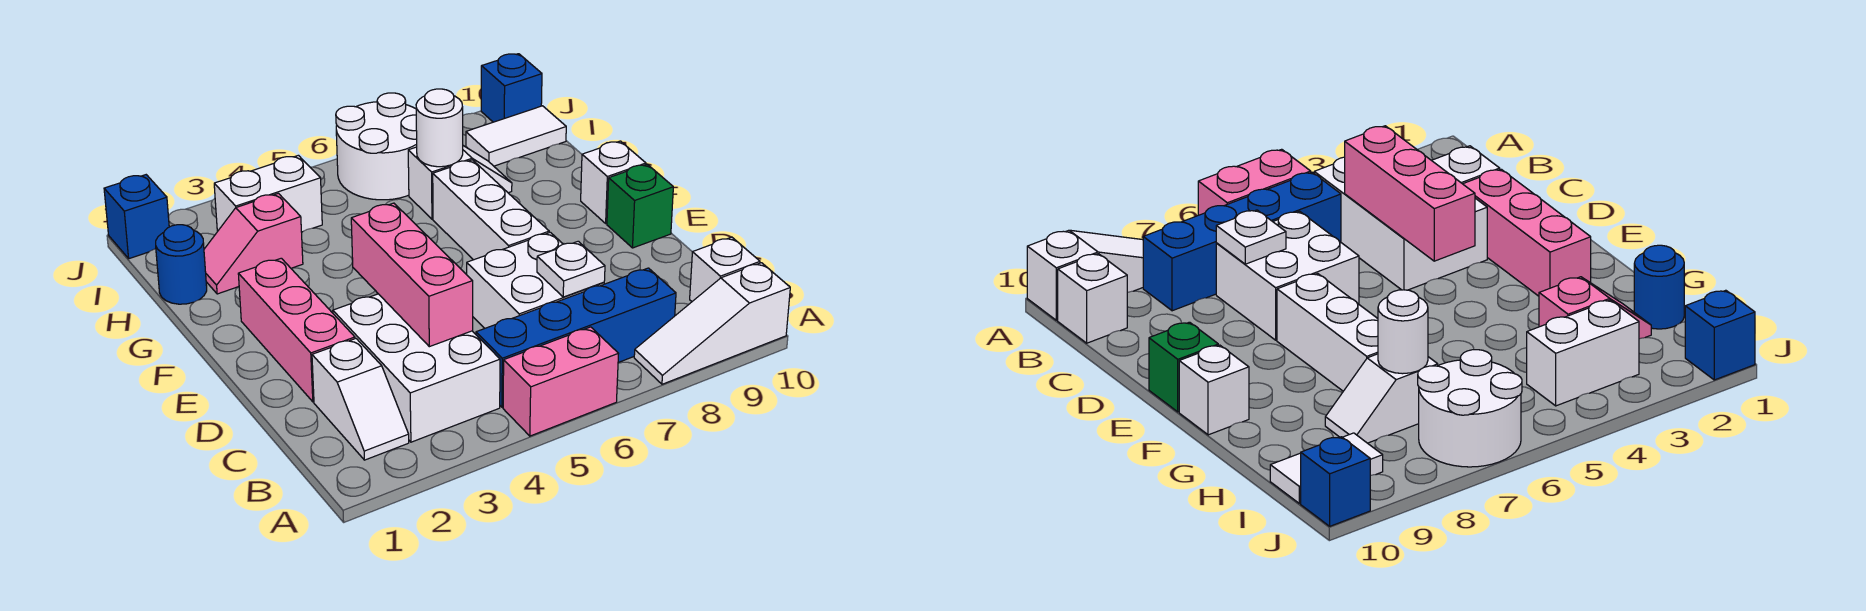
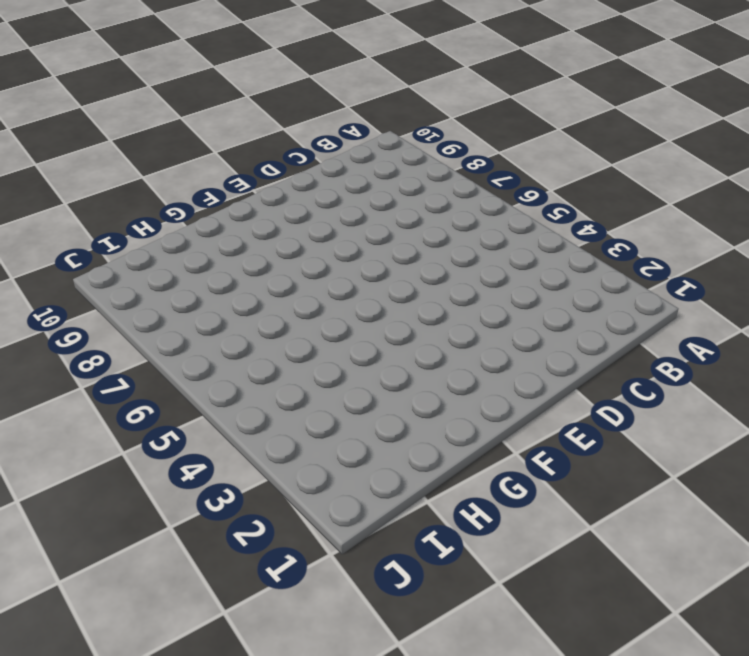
none -> pink 1x2 brick [503,327,619,436]
none -> white 1x3 slope [634,263,790,384]
none -> white 1x2 slope [312,339,409,460]

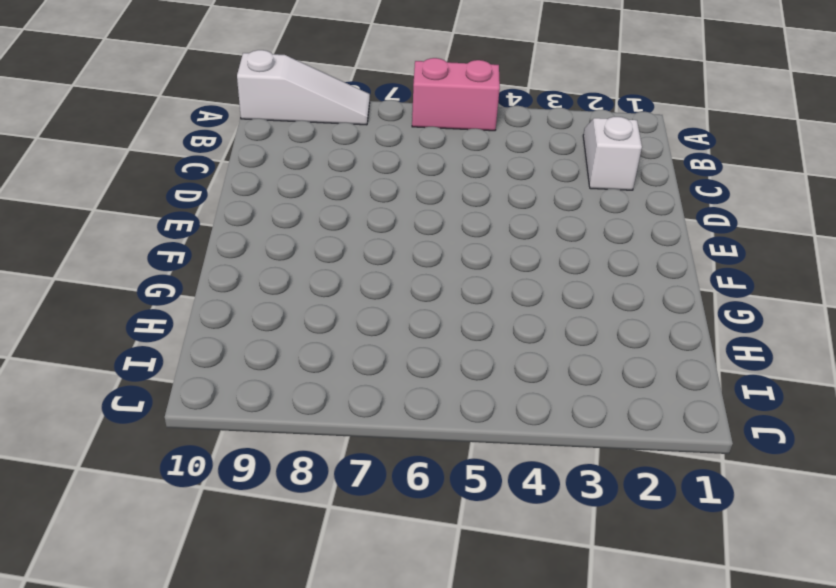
none -> white 2x3 brick [333,294,500,442]
none -> blue 1x4 brick [476,268,676,407]
none -> white 1x1 brick [690,237,760,301]

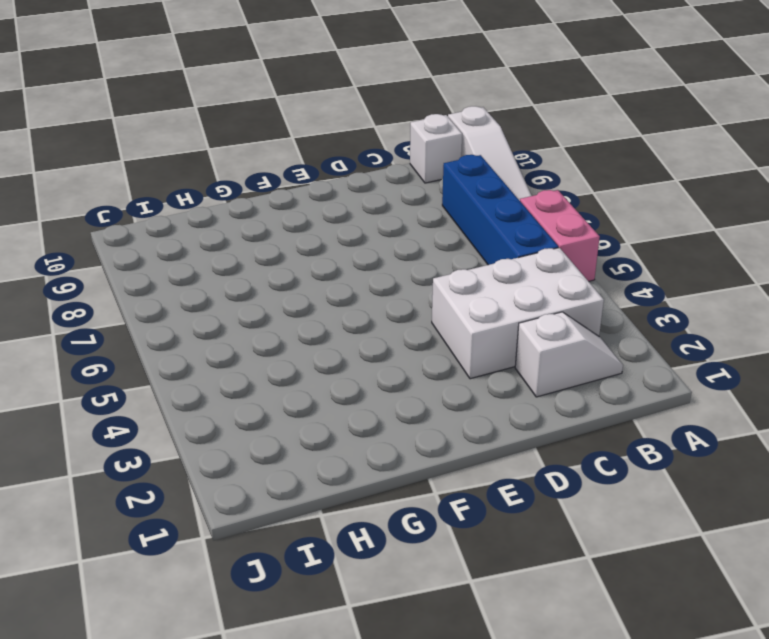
none -> white 2x2 brick [467,232,604,328]
none -> pink 1x3 brick [238,258,355,402]
none -> white 1x3 brick [433,160,549,260]

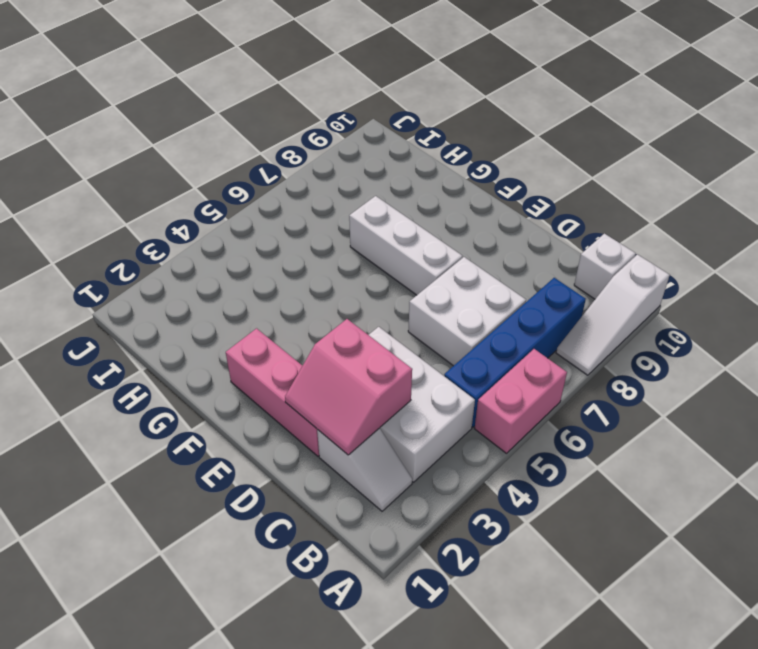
pink 2x2 slope [285,319,412,455] -> none
none -> green 1x1 brick [607,164,673,248]
none -> white 1x1 brick [581,141,646,224]
none -> blue 1x1 round brick [156,225,207,304]

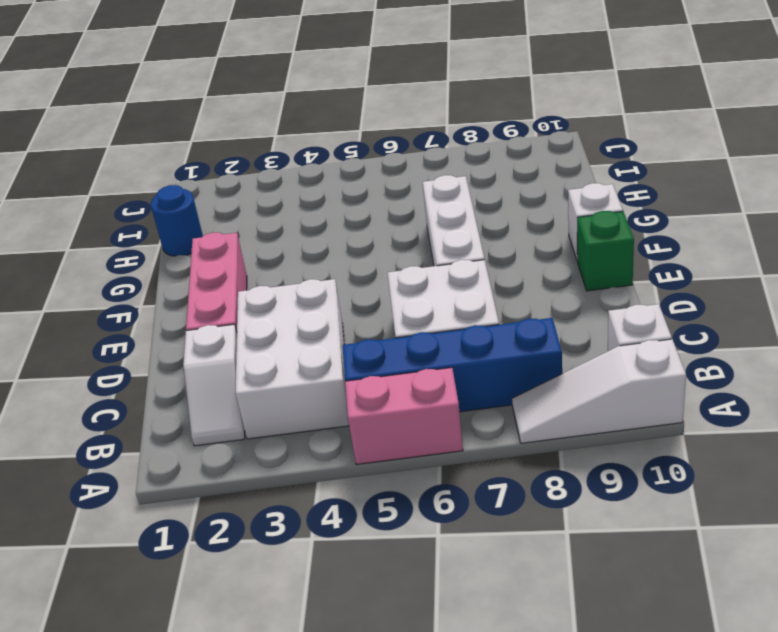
none -> pink 1x2 slope [204,193,303,294]
none -> white 1x2 slope [408,146,512,219]
none -> white 1x2 brick [214,155,322,232]

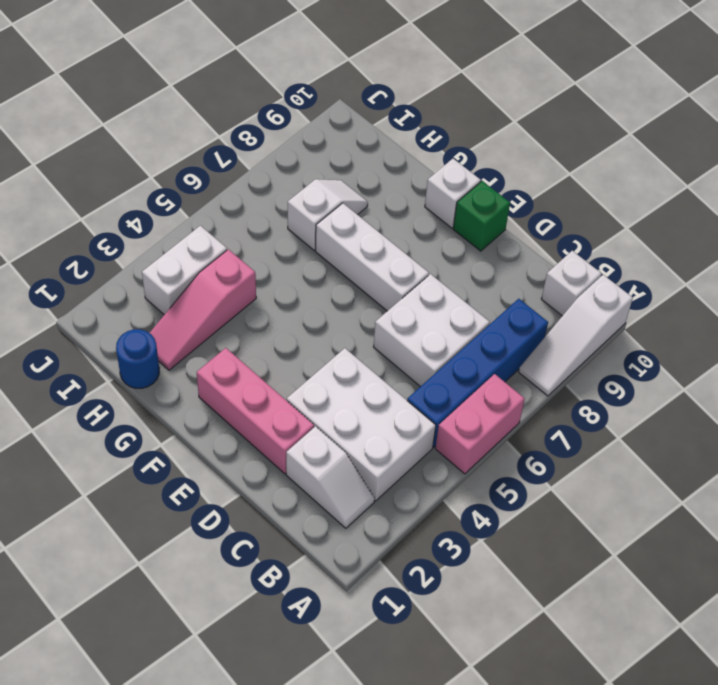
pink 1x3 slope [150,249,256,370] -> pink 1x2 slope [204,193,303,294]
none -> white 2x2 round brick [336,93,417,200]
none -> white 1x2 tile [466,106,566,166]
none -> blue 1x1 brick [104,175,169,259]

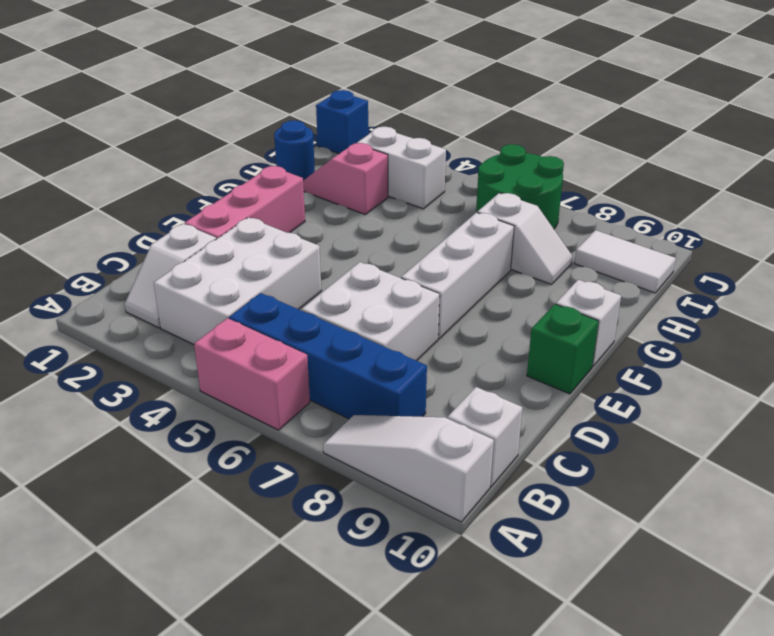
green 2x2 round brick [476,144,564,229] -> white 2x2 round brick [336,93,417,200]
none -> blue 1x1 brick [481,54,542,122]
none -> pink 1x3 brick [351,203,473,347]
none -> white 1x1 plate [537,241,605,297]

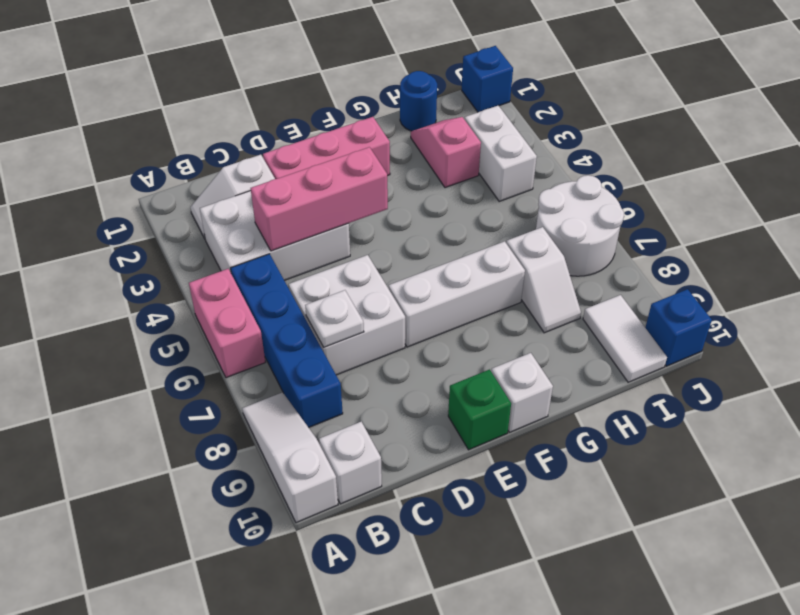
none -> white 1x1 round brick [416,89,463,167]

